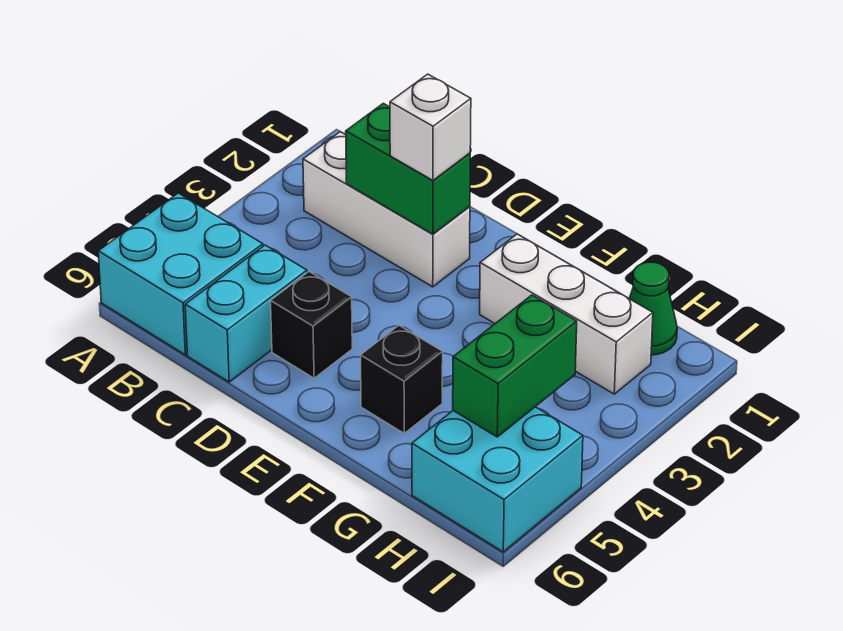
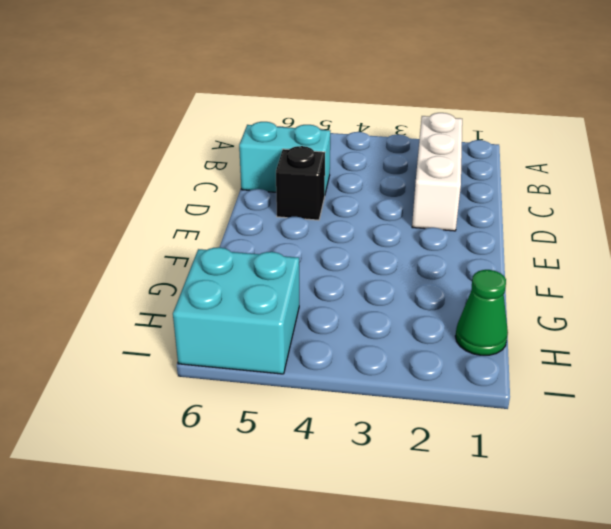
none -> cyan 2x2 brick [98,193,263,355]
none -> white 1x3 brick [480,234,653,394]

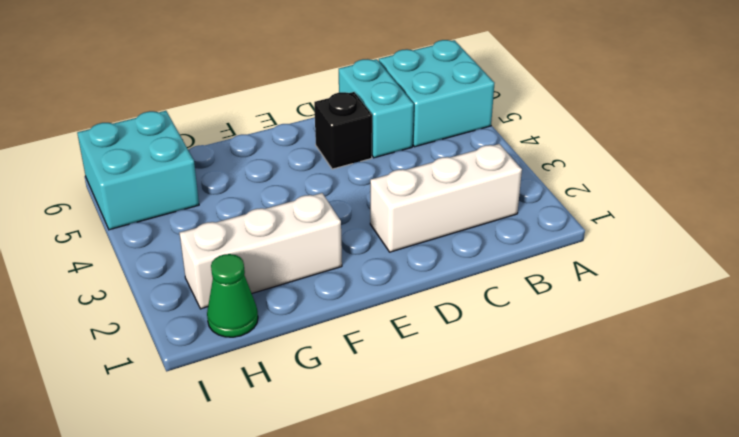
none -> black 1x1 brick [361,325,443,433]
none -> green 1x2 brick [346,103,470,234]

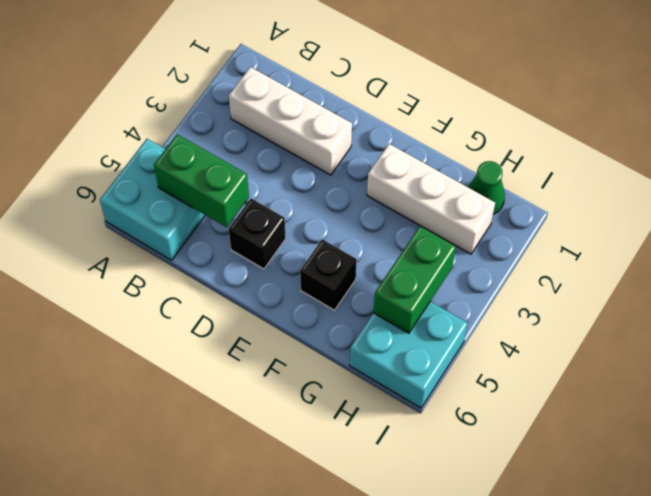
green 1x2 brick [154,134,249,227] -> green 1x2 brick moved to [346,103,470,234]
none -> cyan 1x2 brick [185,245,307,382]
none -> white 1x1 brick [390,74,471,180]

